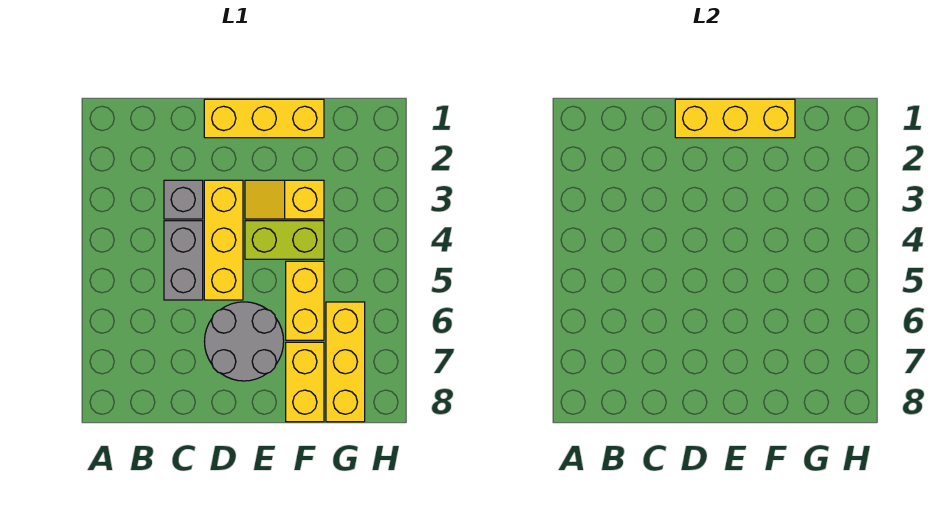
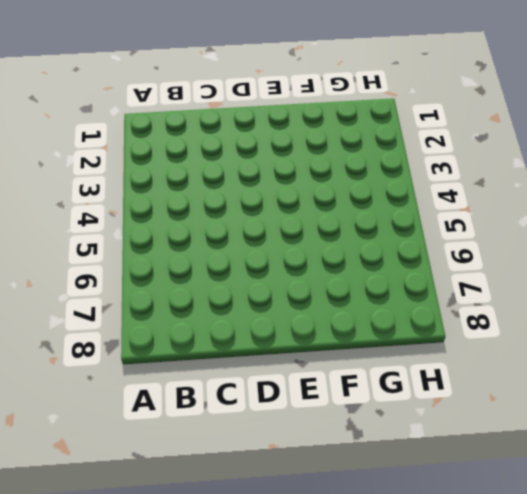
none -> grey 1x1 brick [164,180,203,219]
none -> grey 1x2 brick [164,221,203,300]

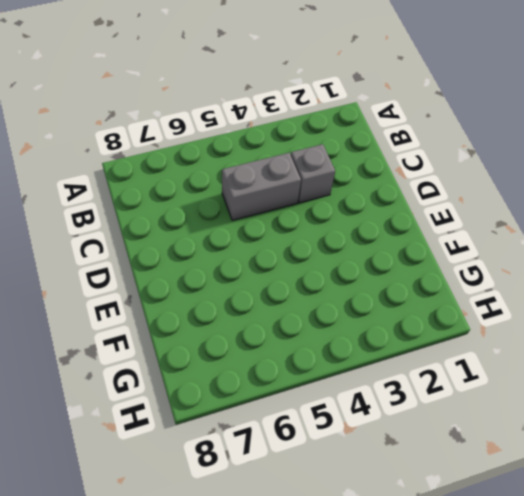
none -> yellow 1x3 brick [204,99,324,138]
none -> yellow 1x3 brick [204,180,243,300]

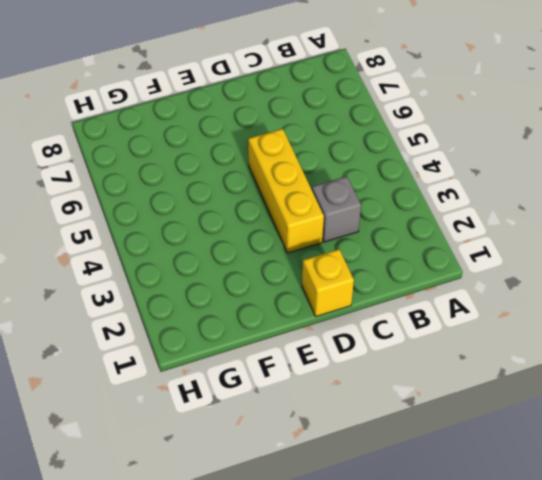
yellow 1x1 brick [302,249,354,317] -> yellow 1x3 brick [204,99,324,138]
none -> grey 1x2 brick [164,221,203,300]
none -> grey 2x2 round brick [204,302,284,381]

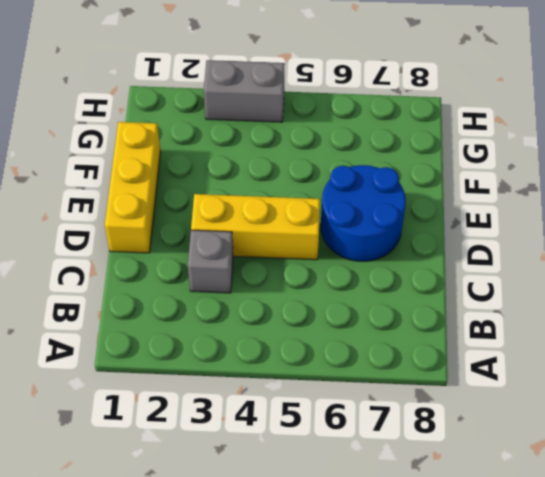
blue 2x2 round brick [321,165,406,261] -> grey 2x2 round brick [204,302,284,381]
grey 1x2 brick [204,60,285,122] -> grey 1x2 brick moved to [164,221,203,300]
none -> yellow 1x2 slope [245,180,324,219]
none -> lime 1x2 brick [245,221,324,259]

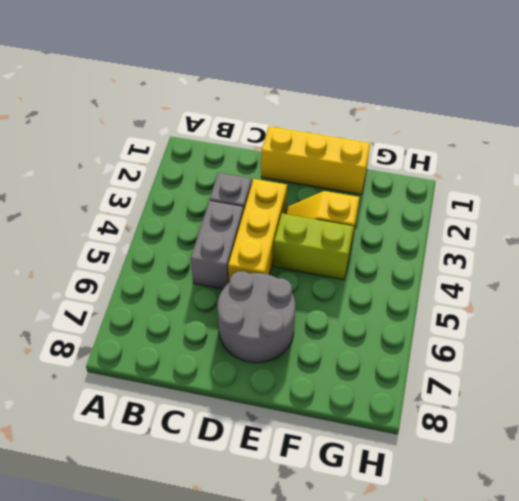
none -> yellow 1x2 brick [286,261,324,340]
none -> yellow 1x2 brick [286,342,324,422]

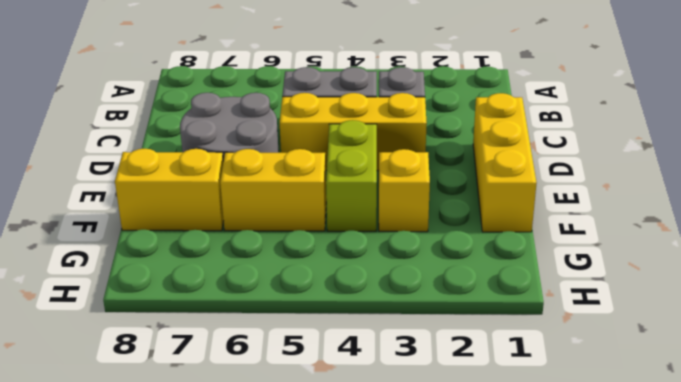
none -> yellow 1x3 brick [326,302,365,422]
none -> yellow 1x3 brick [675,99,795,138]

